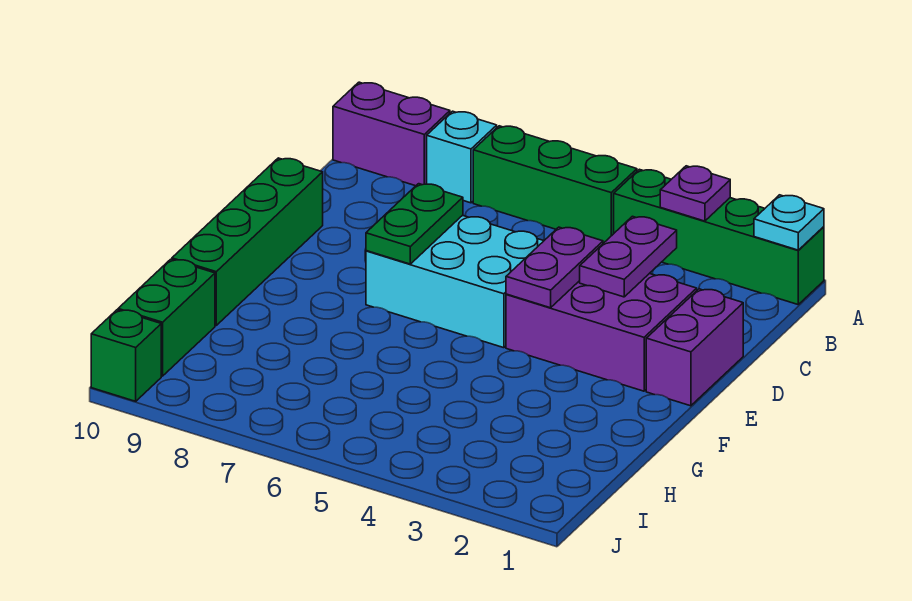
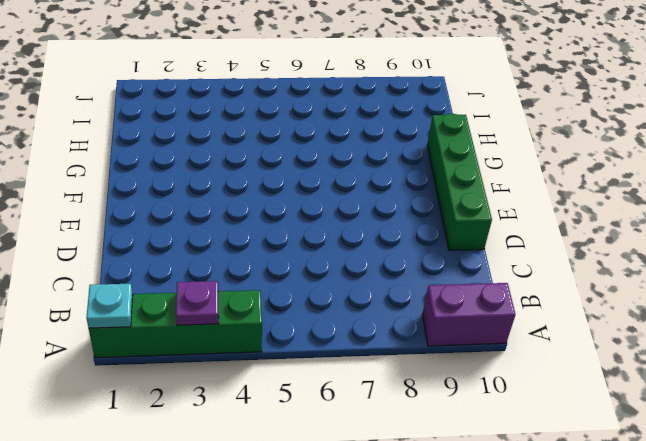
none -> green 1x3 brick [473,126,637,243]
none -> cyan 1x1 brick [427,111,497,203]
none -> purple 1x2 brick [646,289,743,406]

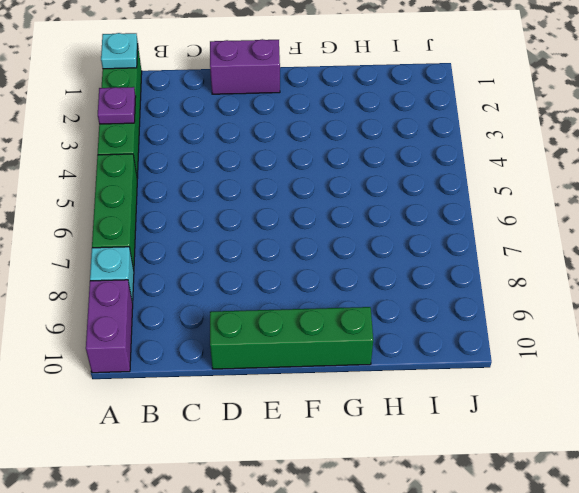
none -> purple 2x3 brick [506,273,697,391]
none -> cyan 2x3 brick [366,215,543,348]
none -> green 1x2 brick [118,259,215,376]

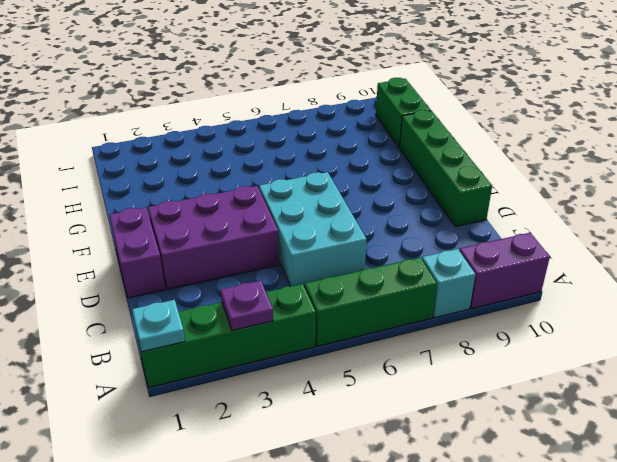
cyan 2x3 brick [259,172,367,287] -> cyan 2x3 brick turned to [366,215,543,348]
none -> green 1x1 brick [91,310,161,401]
none -> purple 1x2 plate [580,216,677,297]
none -> purple 1x2 plate [506,227,603,308]

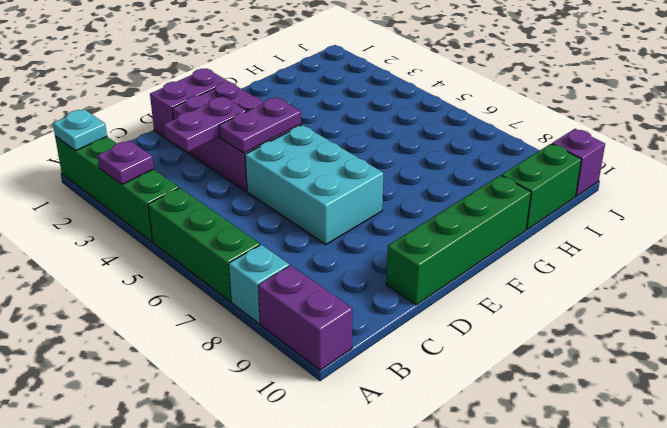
purple 1x1 brick [552,129,605,196] -> green 1x1 brick [91,310,161,401]
none -> green 1x2 plate [366,184,463,264]

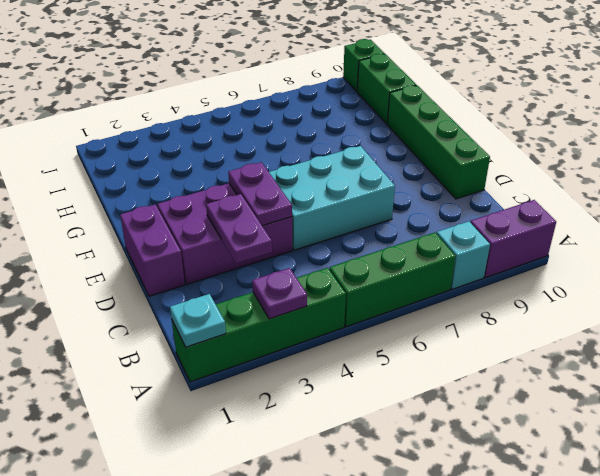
none -> green 1x2 plate [366,184,463,264]

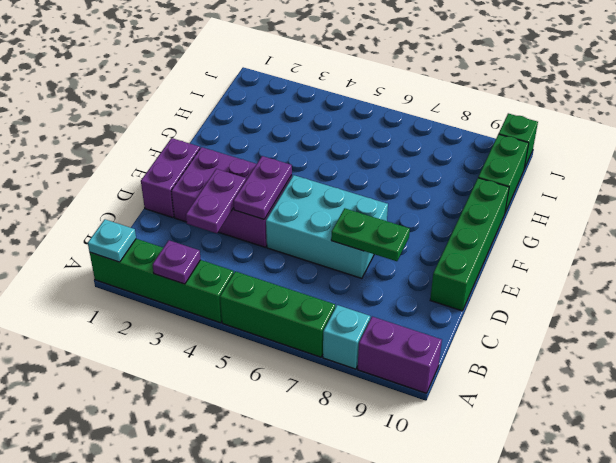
green 1x2 plate [331,208,410,261] -> green 1x2 plate turned to [366,184,463,264]

